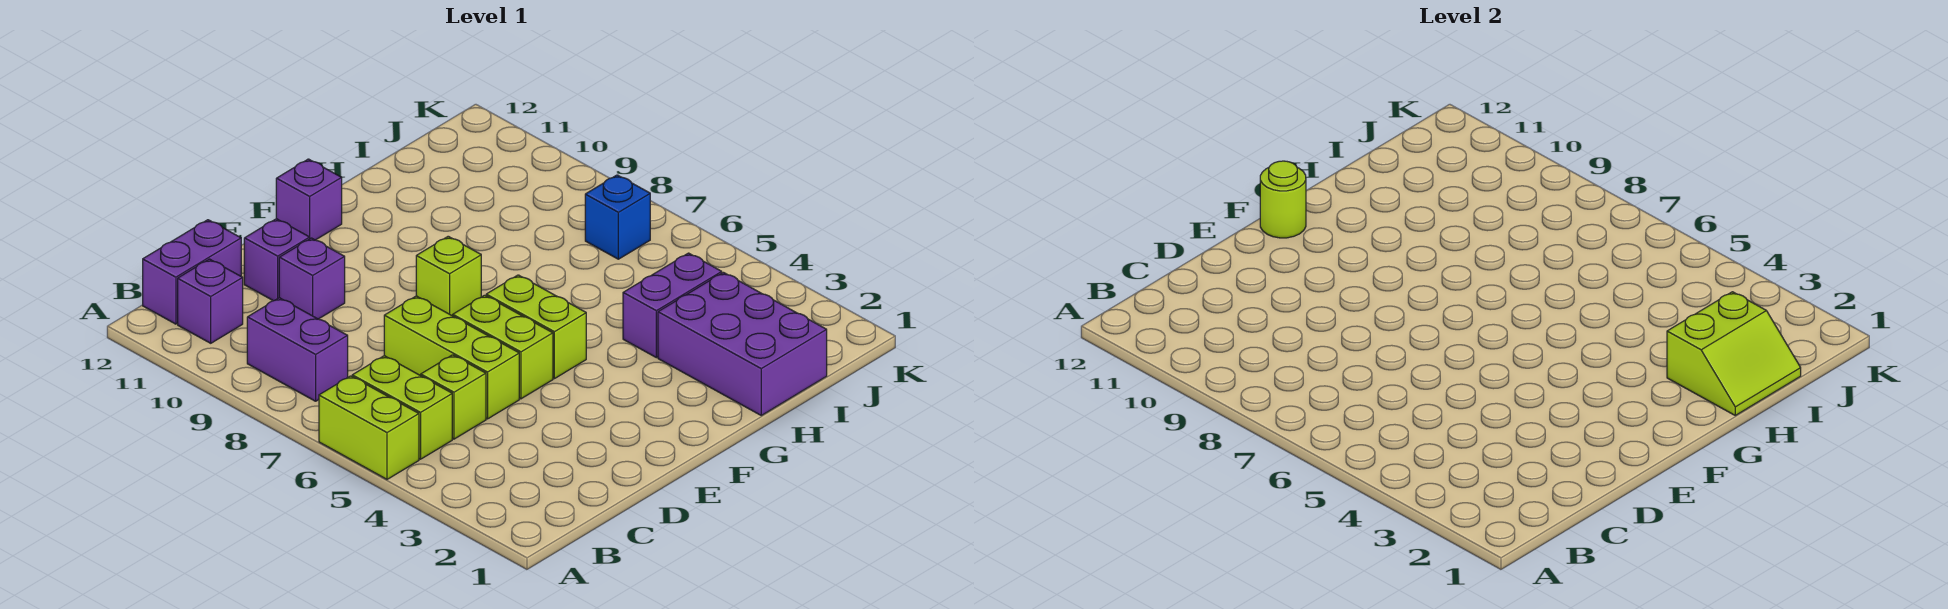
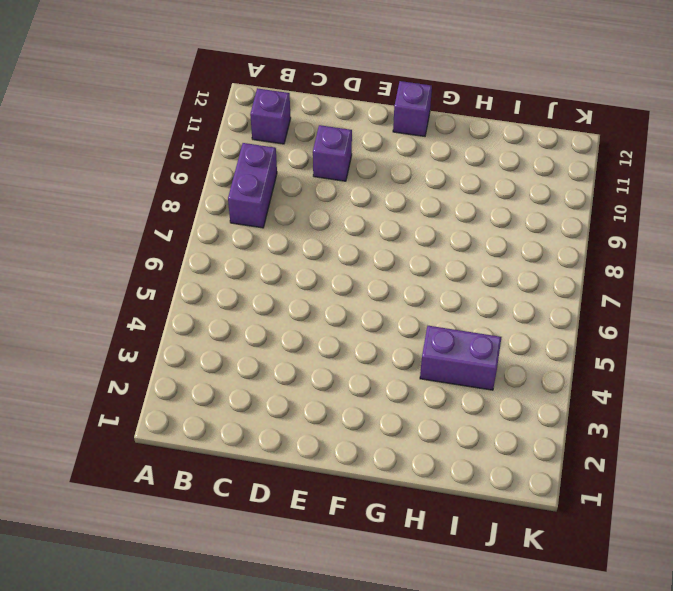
none -> lime 1x2 brick [319,376,419,479]
none -> lime 1x2 brick [352,356,452,459]
none -> purple 1x2 brick [143,220,241,324]

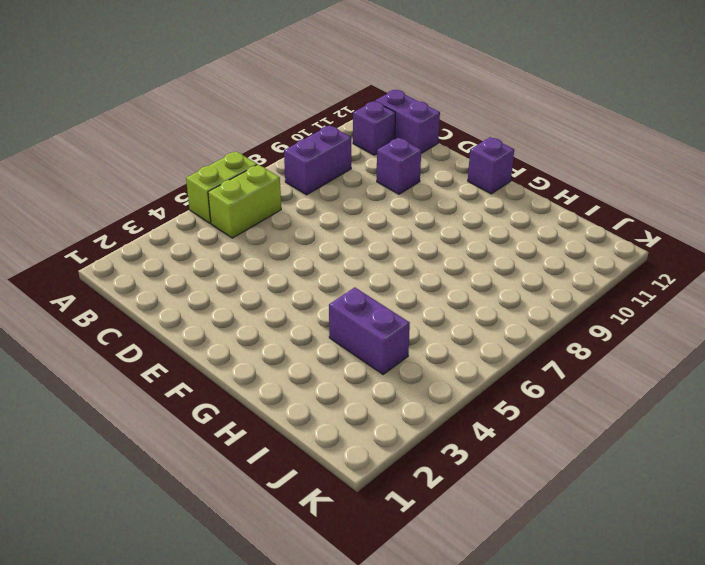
none -> lime 1x1 brick [421,355,486,439]
none -> lime 1x3 brick [384,296,519,419]
none -> purple 1x1 brick [244,219,310,301]

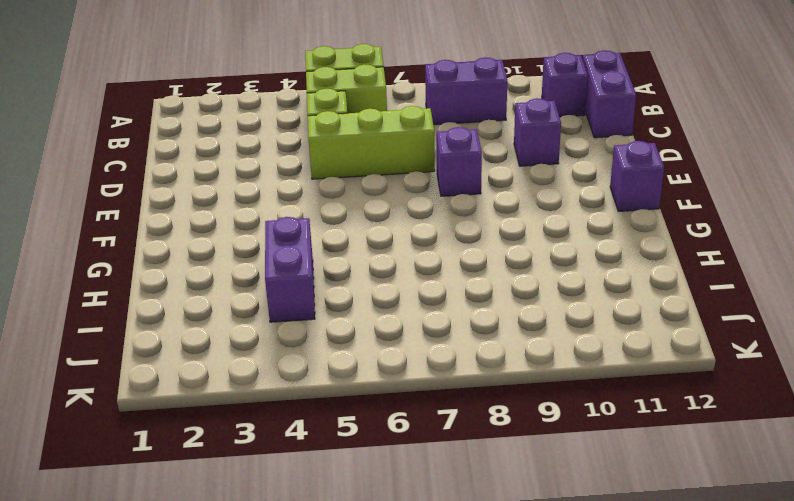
purple 1x1 brick [437,127,482,196] -> purple 1x1 brick moved to [244,219,310,301]
none -> lime 1x2 brick [453,295,553,399]
none -> lime 1x2 brick [486,275,586,379]
none -> lime 1x1 brick [416,236,481,316]

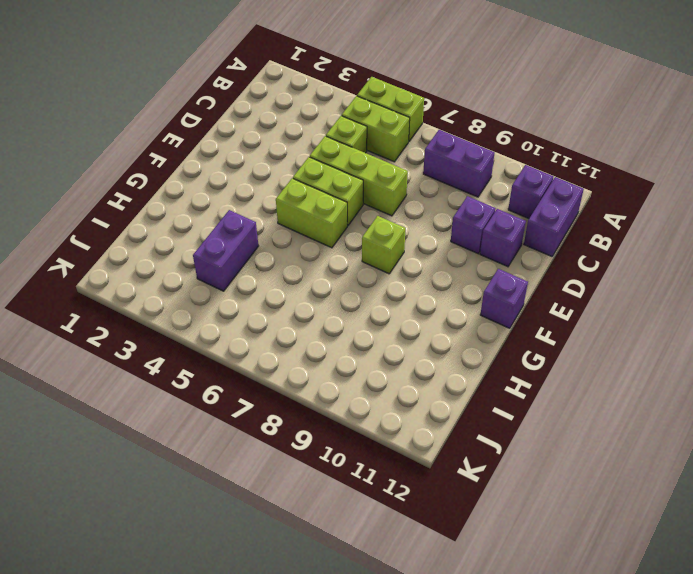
none -> purple 2x3 brick [658,272,827,415]
none -> blue 1x1 brick [585,175,650,259]
none -> lime 1x1 round brick [1260,161,1306,238]

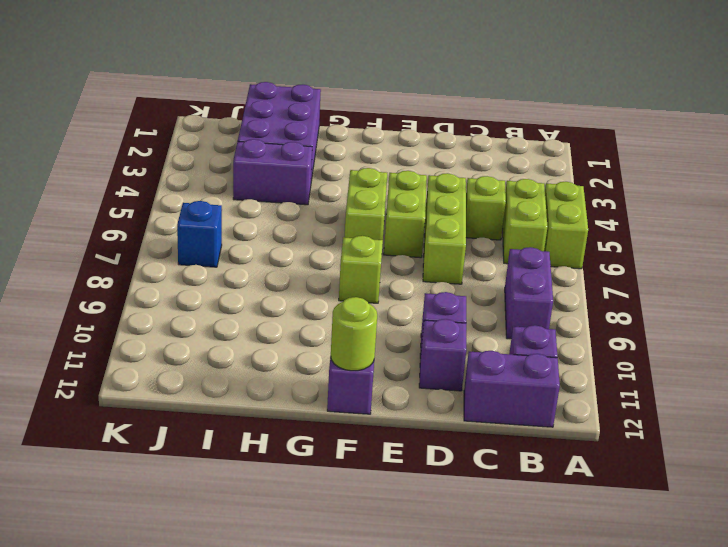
none -> lime 2x2 slope [1667,292,1801,415]

